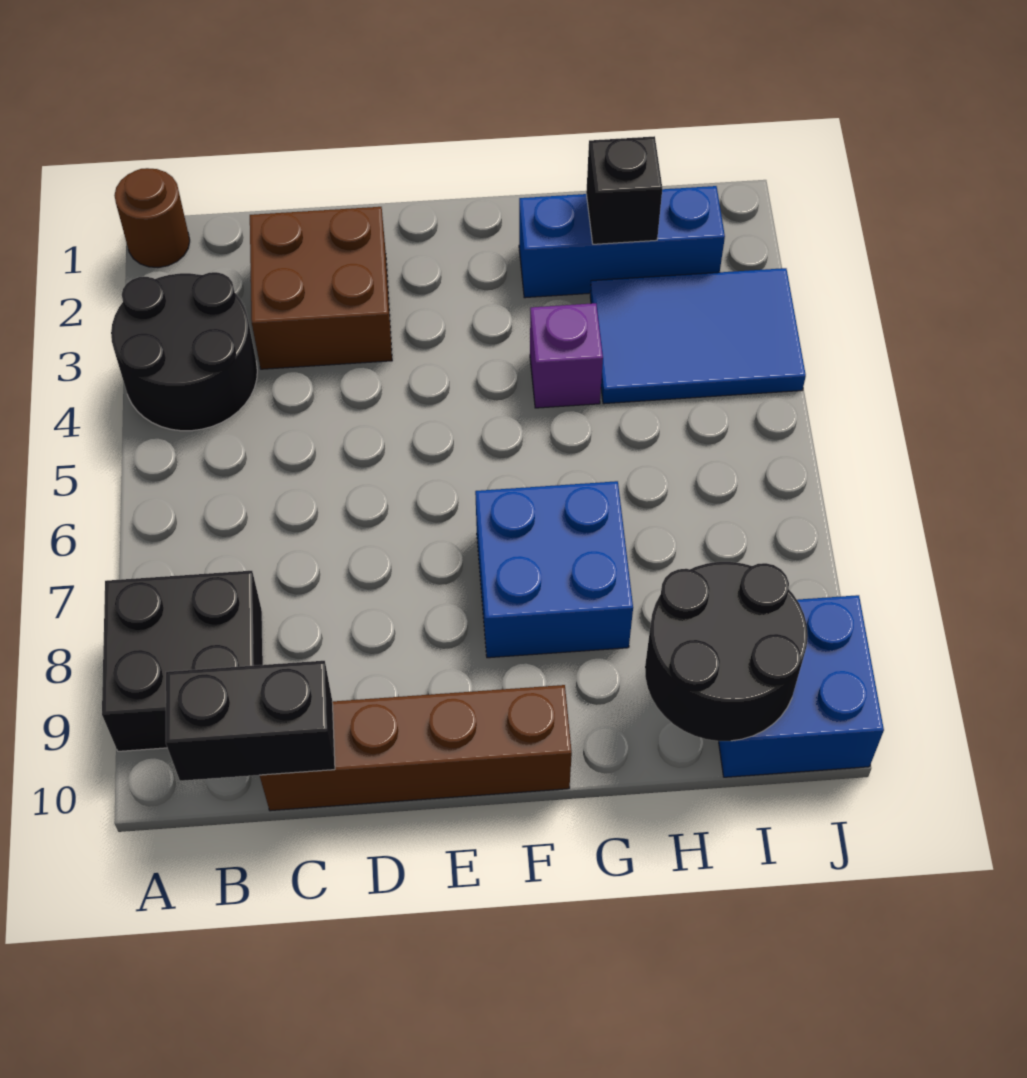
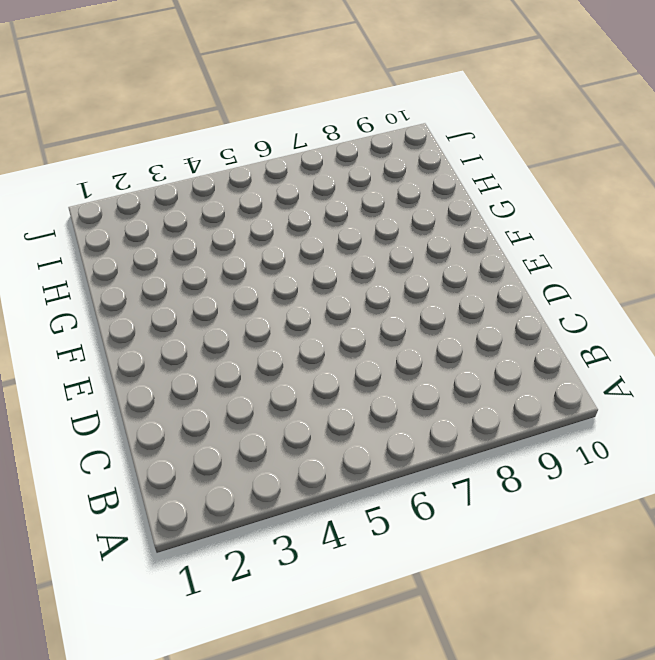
none -> brown 1x1 round brick [114,168,190,268]
none -> black 2x2 round brick [111,272,257,431]
none -> black 2x2 brick [102,571,263,751]

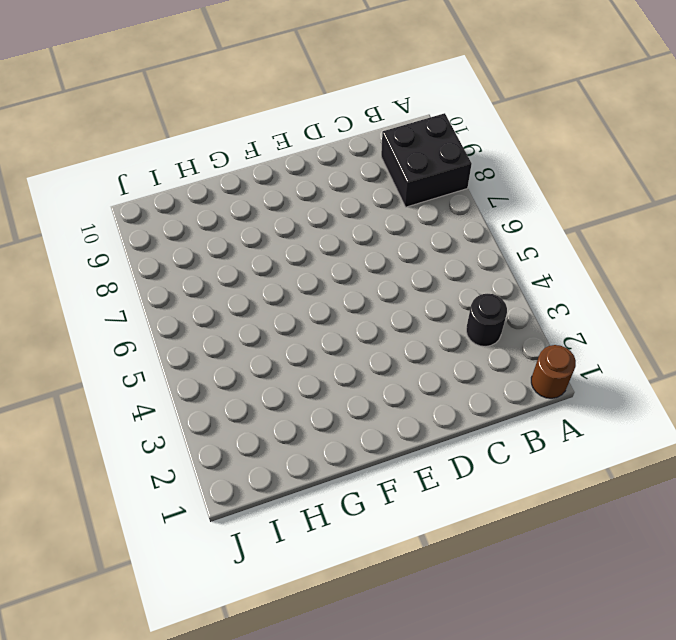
black 1x1 round brick [466,294,507,347] -> black 2x2 round brick [111,272,257,431]
none -> brown 2x2 brick [250,207,392,369]
none -> brown 1x4 brick [260,685,572,811]
none -> blue 2x2 brick [475,481,633,658]

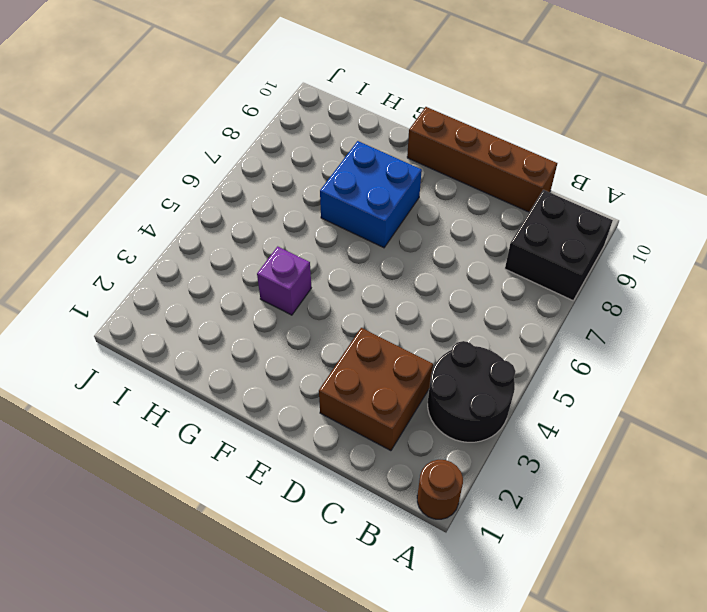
none -> blue 1x3 brick [519,186,725,298]
none -> blue 2x3 tile [590,268,806,404]
none -> blue 2x2 brick [719,595,884,777]

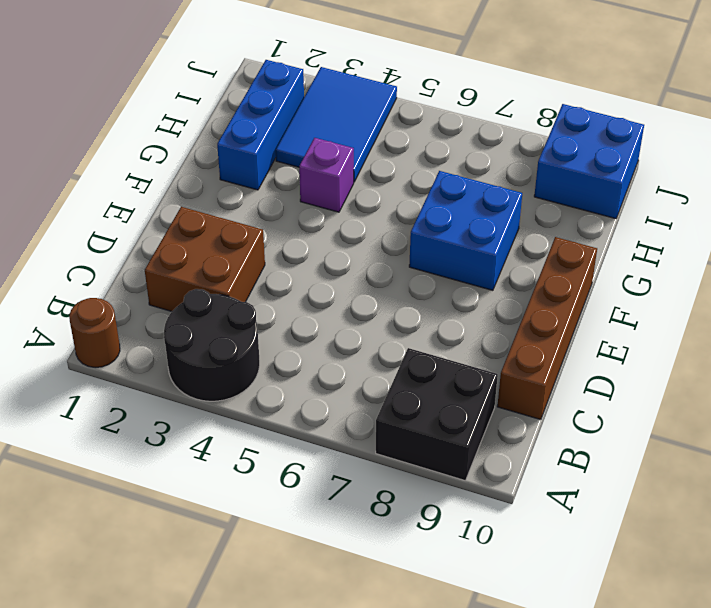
none -> black 1x2 brick [166,661,335,781]
none -> black 1x1 brick [586,136,662,244]
none -> black 2x2 round brick [645,562,808,741]

